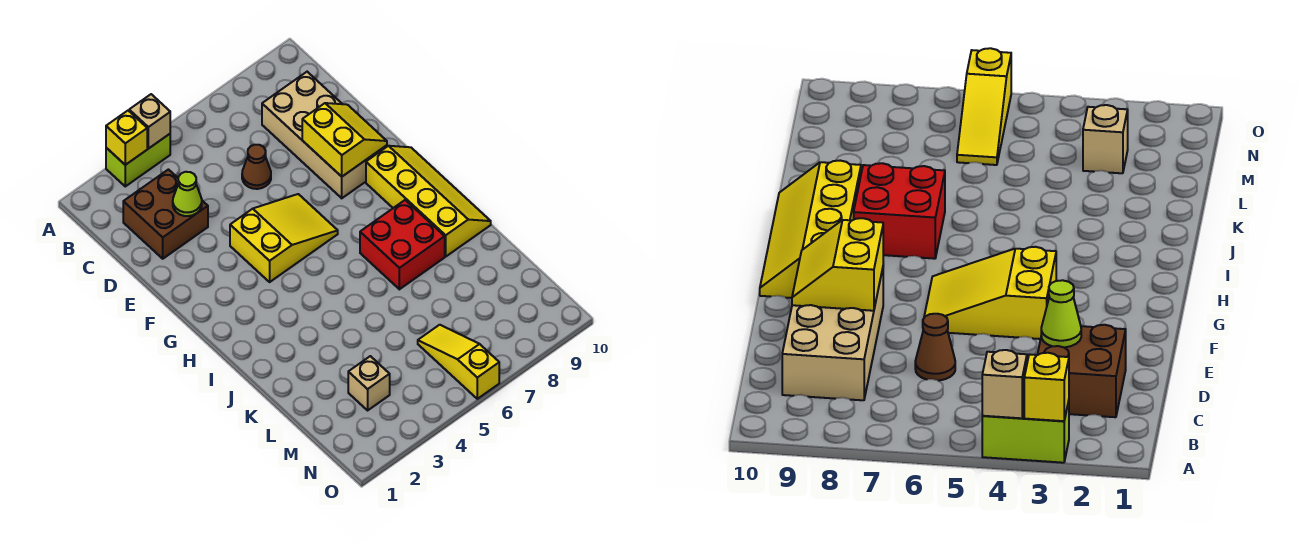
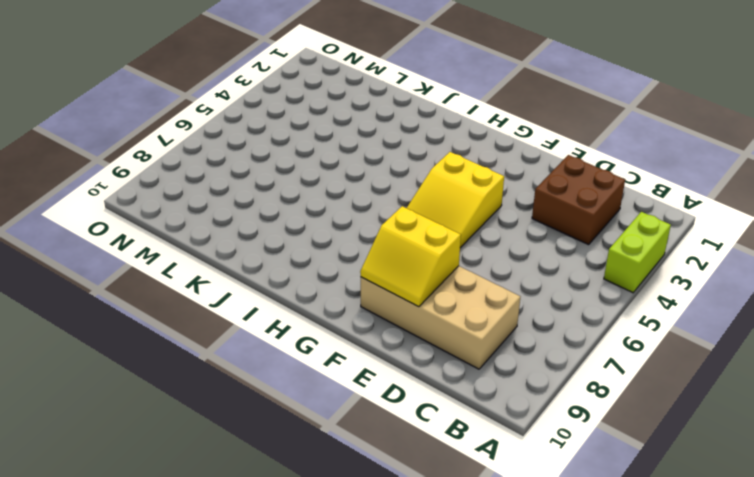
none -> brown 1x1 cone [242,145,271,189]
none -> yellow 2x4 slope [366,146,491,256]
none -> red 2x2 brick [360,200,445,289]

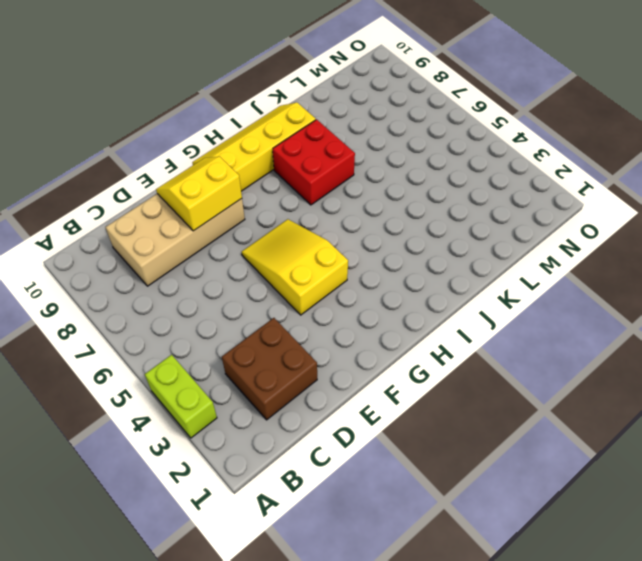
none -> brown 1x1 cone [242,145,271,189]
none -> tan 1x1 brick [348,356,390,410]
none -> yellow 1x3 slope [418,325,499,399]

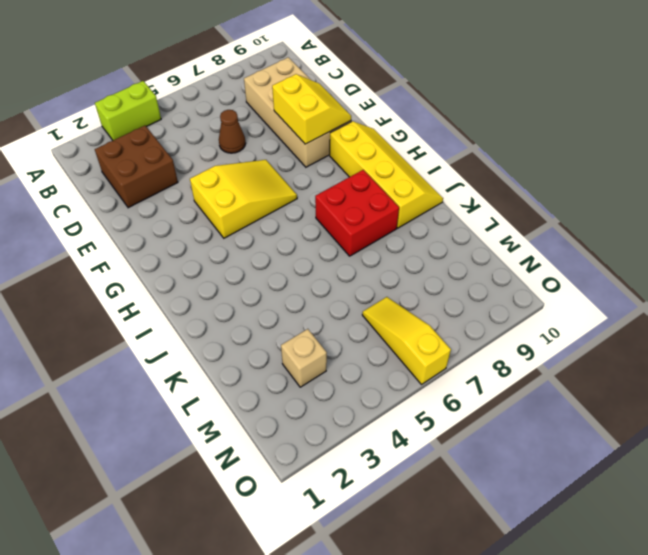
none -> yellow 1x1 brick [106,111,147,165]
none -> tan 1x1 brick [129,94,170,148]
none -> lime 1x1 cone [173,172,202,216]

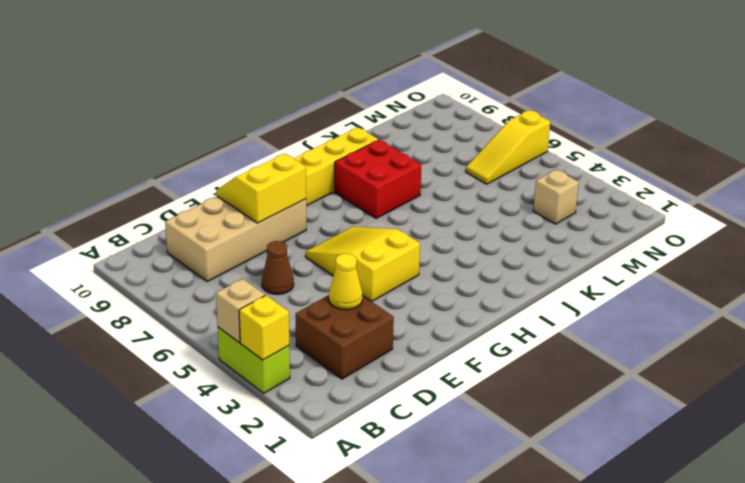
yellow 1x1 cone [329,254,362,310] -> lime 1x1 cone [173,172,202,216]

